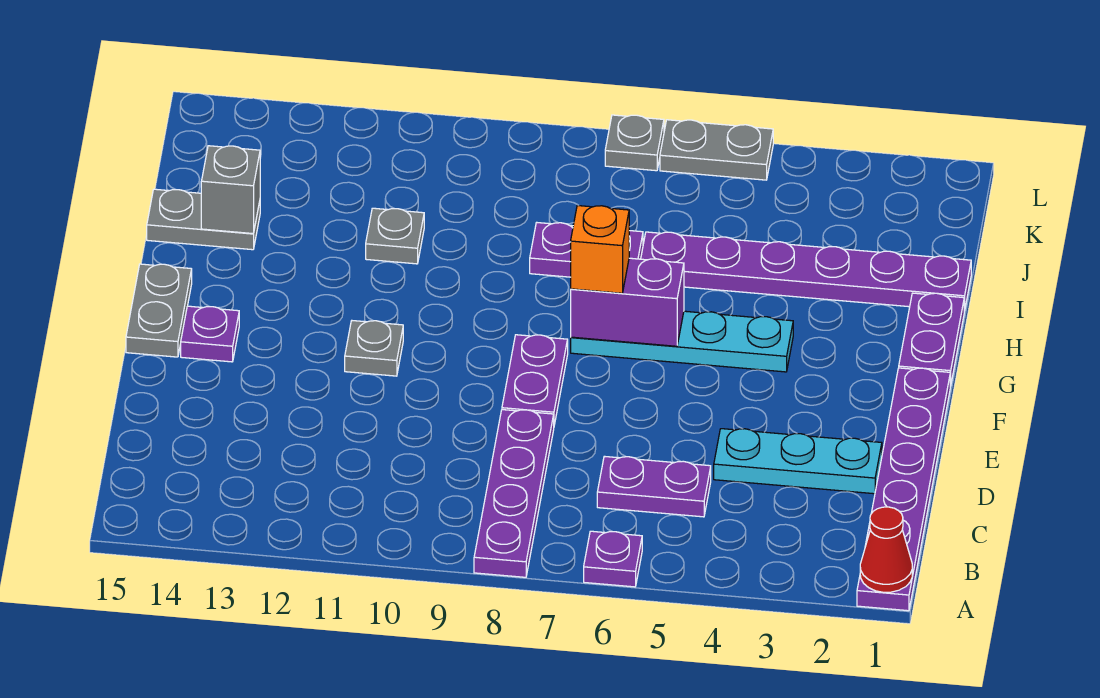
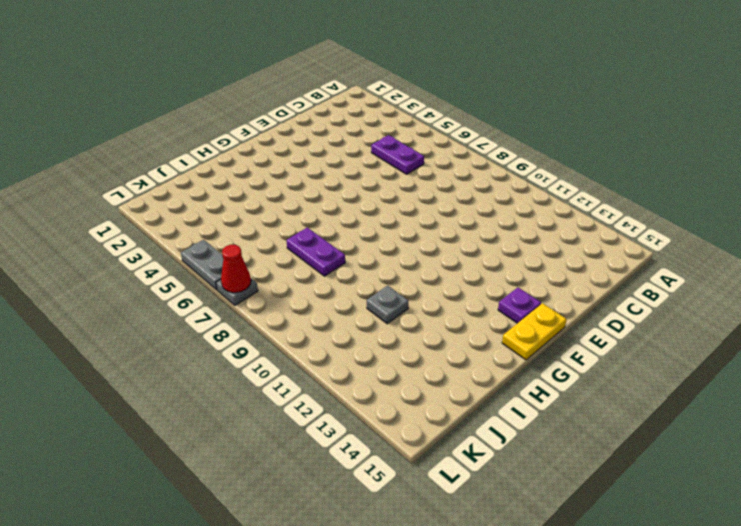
yellow 1x2 plate [502,303,567,360] -> grey 1x2 plate [126,264,192,357]
red 1x1 cone [221,245,251,293] -> red 1x1 cone moved to [860,507,912,592]
none -> purple 1x6 plate [857,368,950,611]
none -> purple 1x1 plate [584,531,642,587]
none -> purple 1x4 plate [474,410,554,577]

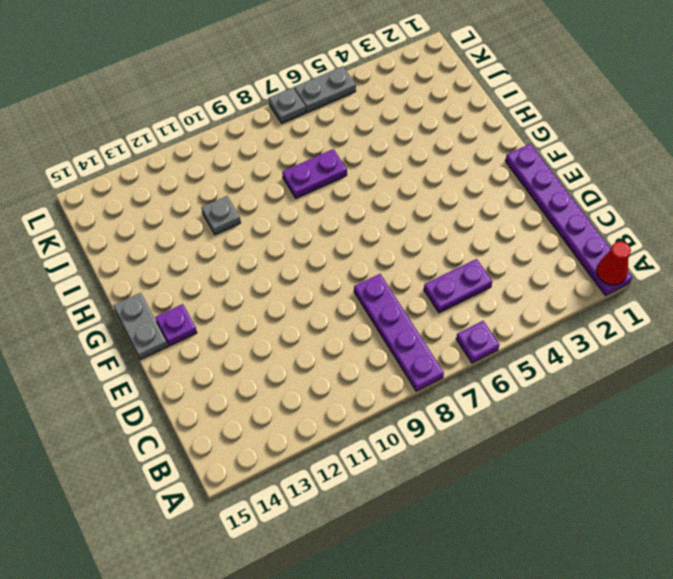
none -> cyan 1x3 plate [714,429,882,494]
none -> purple 1x2 plate [502,335,568,425]
none -> grey 1x1 plate [345,321,403,376]

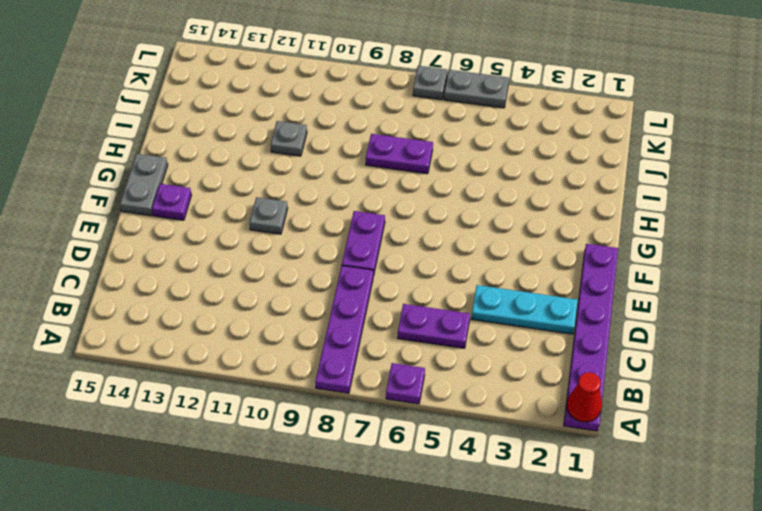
none -> purple 1x2 plate [899,293,964,386]
none -> cyan 1x4 plate [571,311,793,372]
none -> purple 1x6 plate [641,232,971,311]

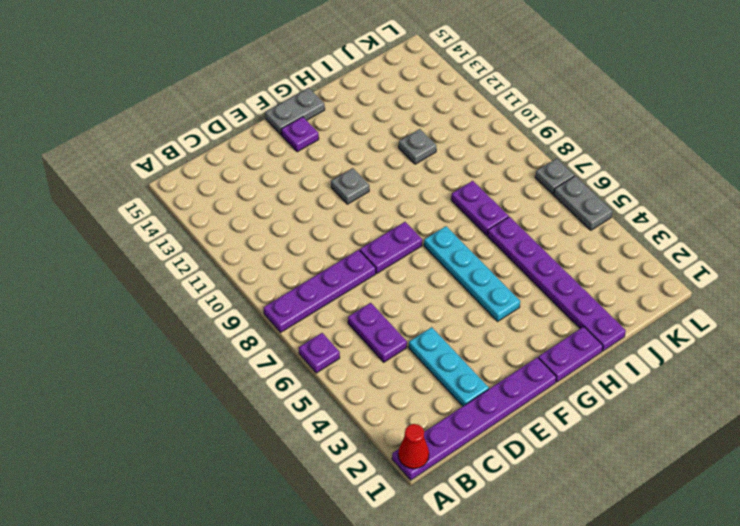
none -> grey 1x2 plate [147,189,260,250]
none -> purple 1x2 brick [571,258,684,346]
none -> grey 1x1 brick [201,146,260,234]

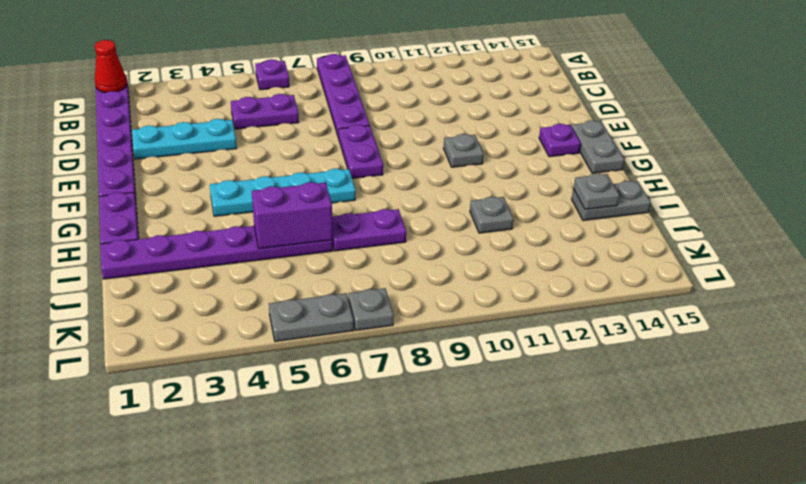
purple 1x2 brick [252,182,332,249] -> purple 1x2 brick moved to [571,258,684,346]
grey 1x1 plate [573,173,619,209] -> grey 1x1 brick [201,146,260,234]
none -> orange 1x1 brick [571,206,629,293]

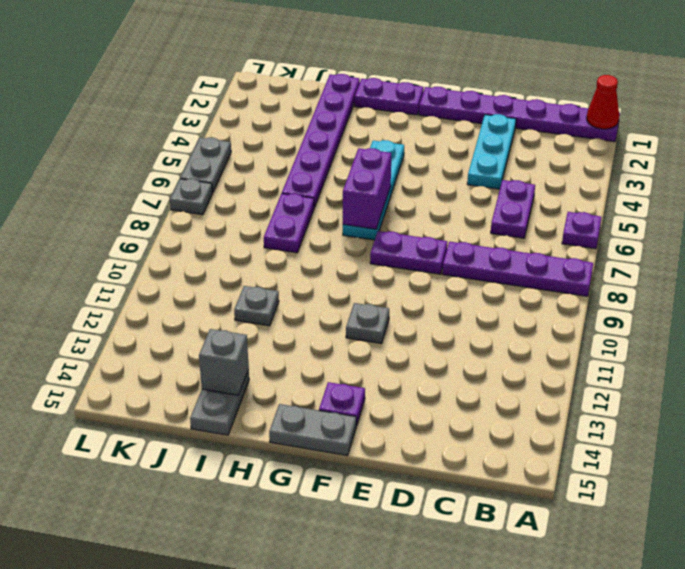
none -> orange 1x1 brick [571,206,629,293]

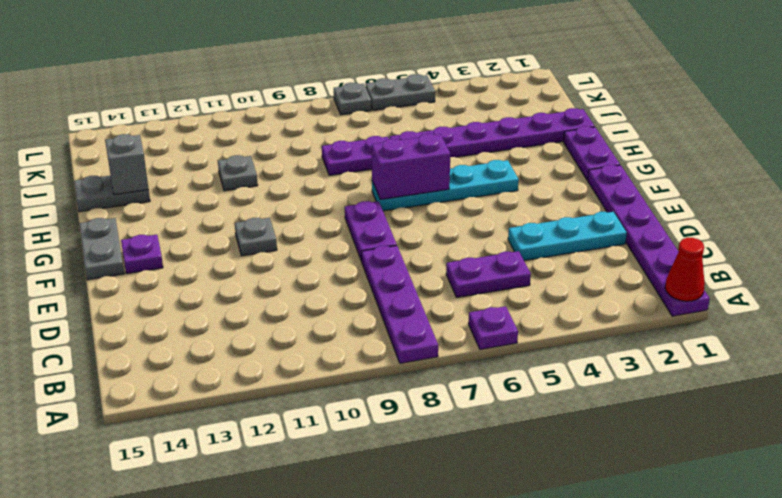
none -> orange 1x1 brick [571,206,629,293]

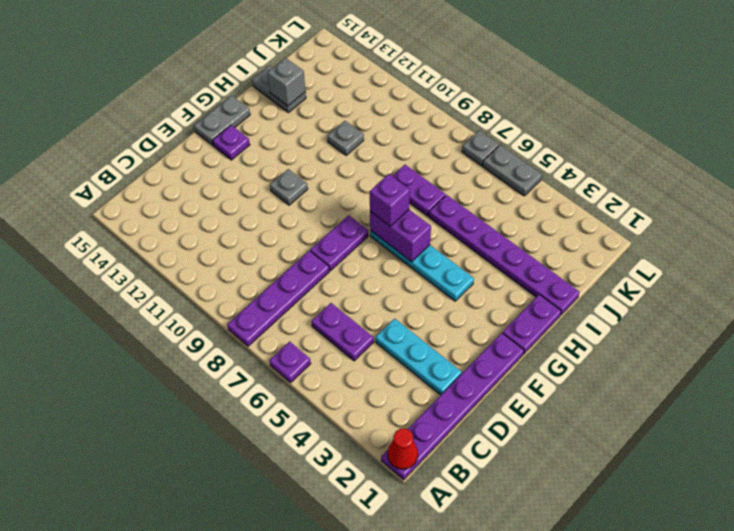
purple 1x1 brick [370,174,410,226] -> orange 1x1 brick [571,206,629,293]

